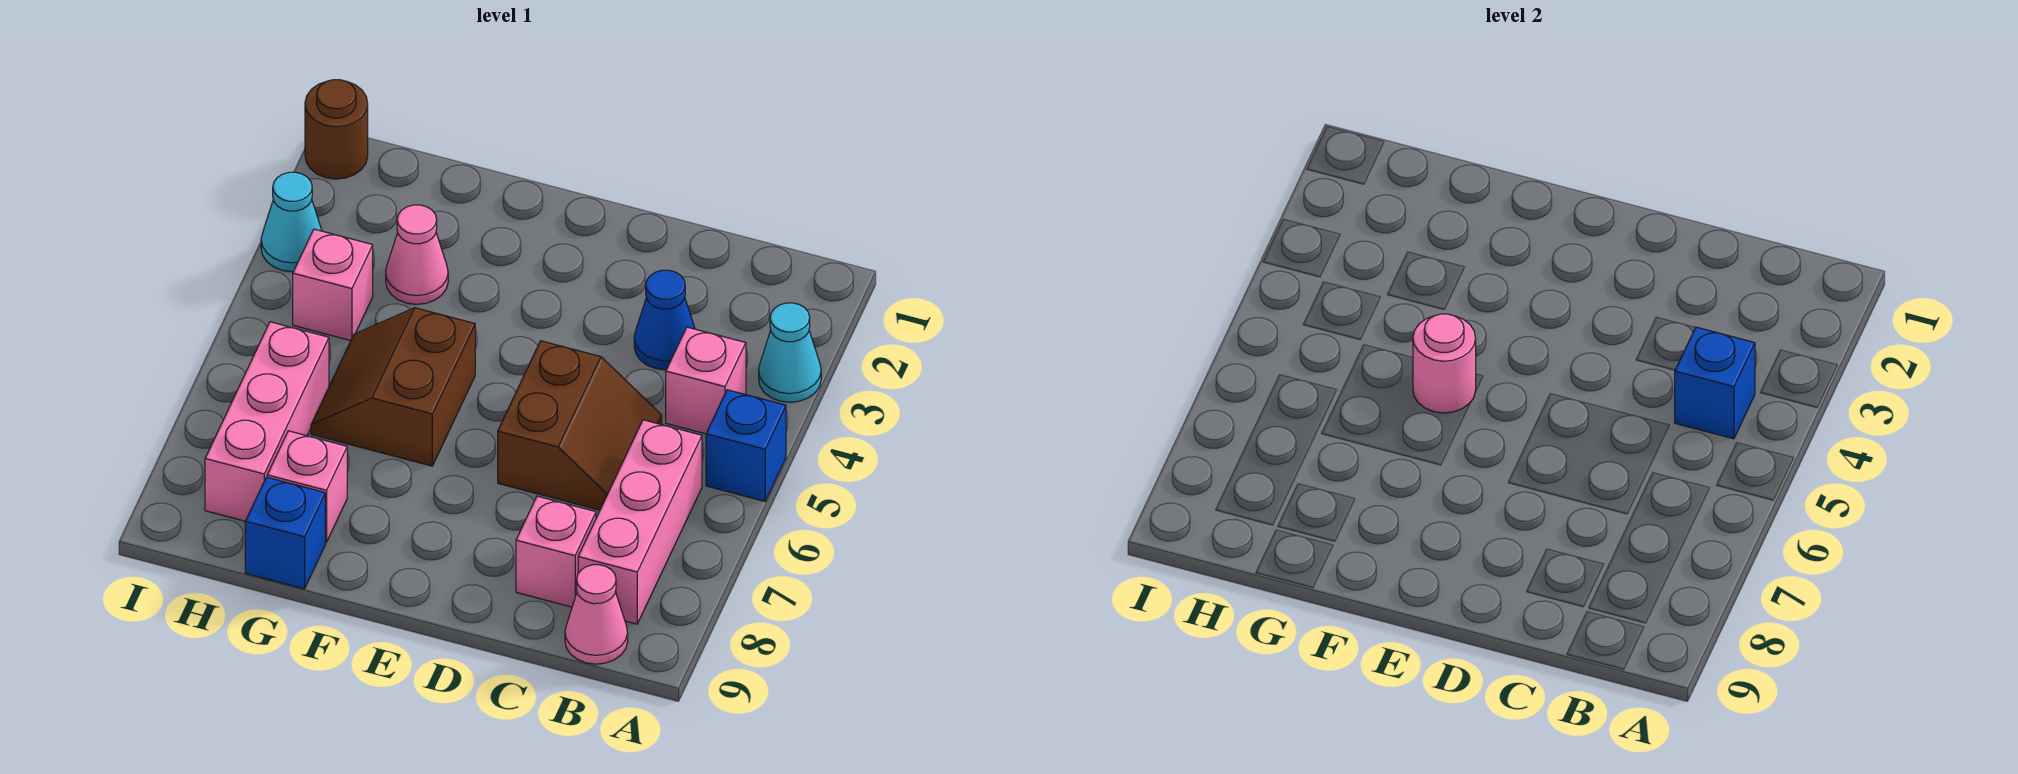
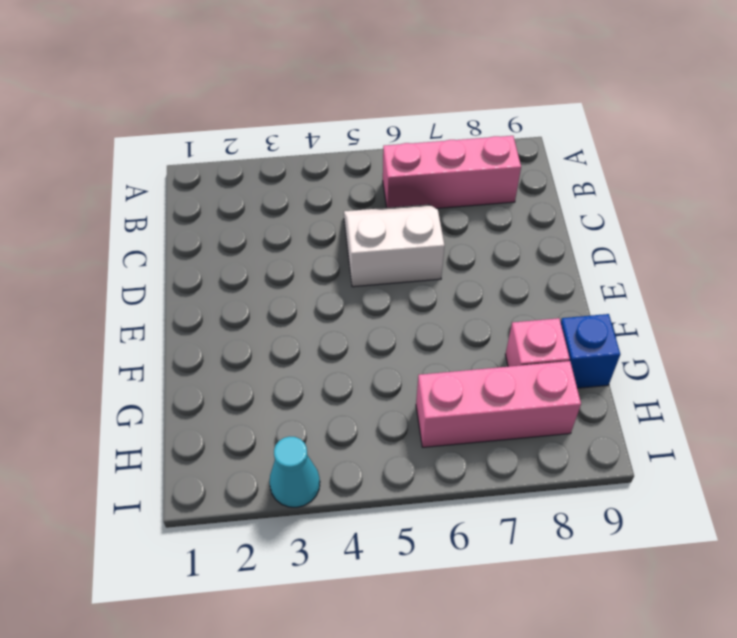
white 2x2 slope [344,204,445,287] -> brown 2x2 slope [498,341,662,510]
none -> cyan 1x1 cone [759,303,821,402]
none -> blue 1x1 brick [706,390,786,501]
none -> pink 1x1 brick [666,327,746,434]

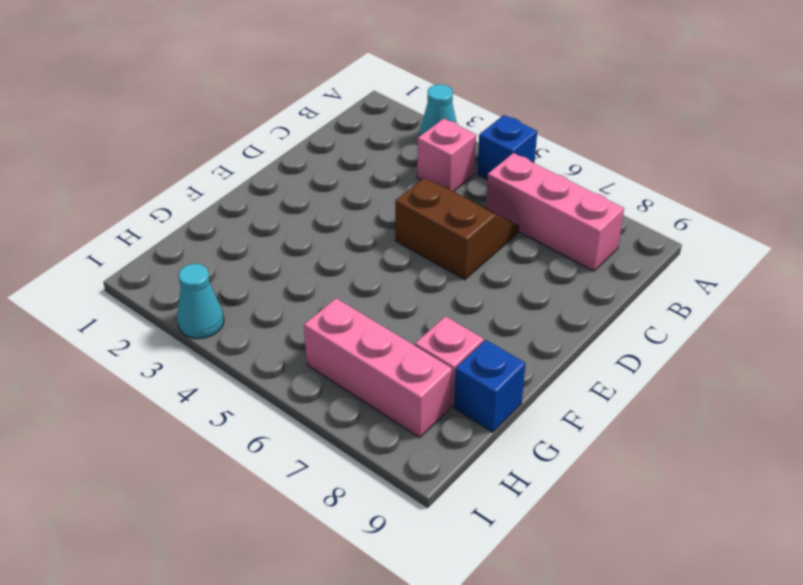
none -> pink 1x1 cone [565,565,628,664]
none -> blue 1x1 cone [634,270,695,370]
none -> pink 1x1 brick [516,496,596,607]

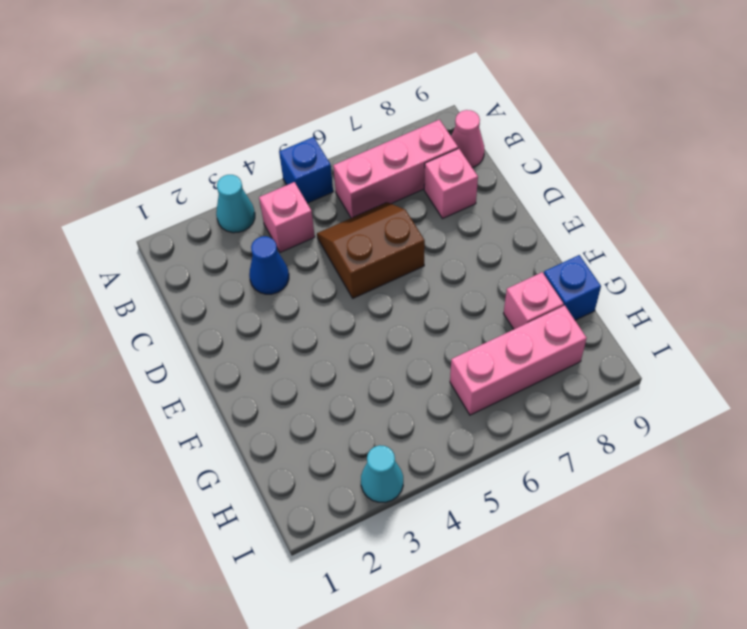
none -> brown 2x2 slope [311,308,475,466]
none -> pink 1x1 cone [386,205,448,304]
none -> pink 1x1 brick [293,229,373,341]

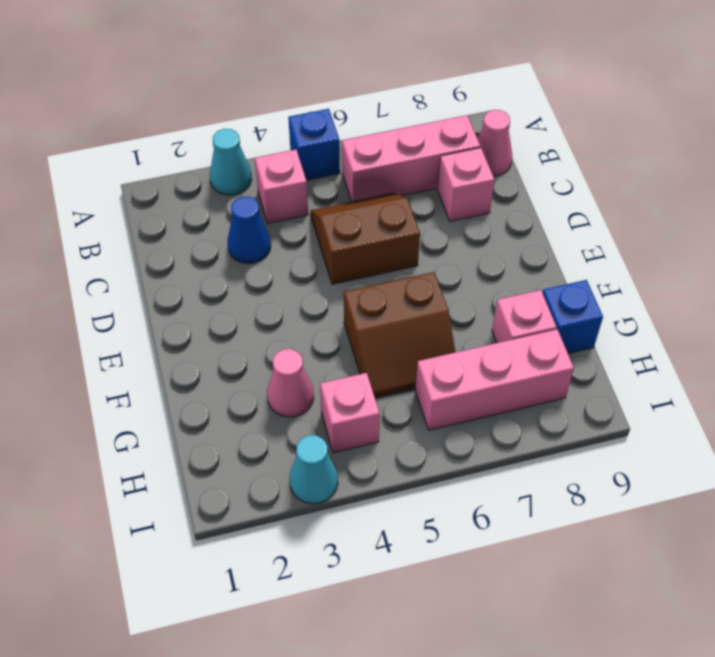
none -> brown 1x1 round brick [305,80,368,179]
none -> blue 1x1 brick [1675,327,1755,439]
none -> pink 1x1 round brick [1413,314,1476,413]

